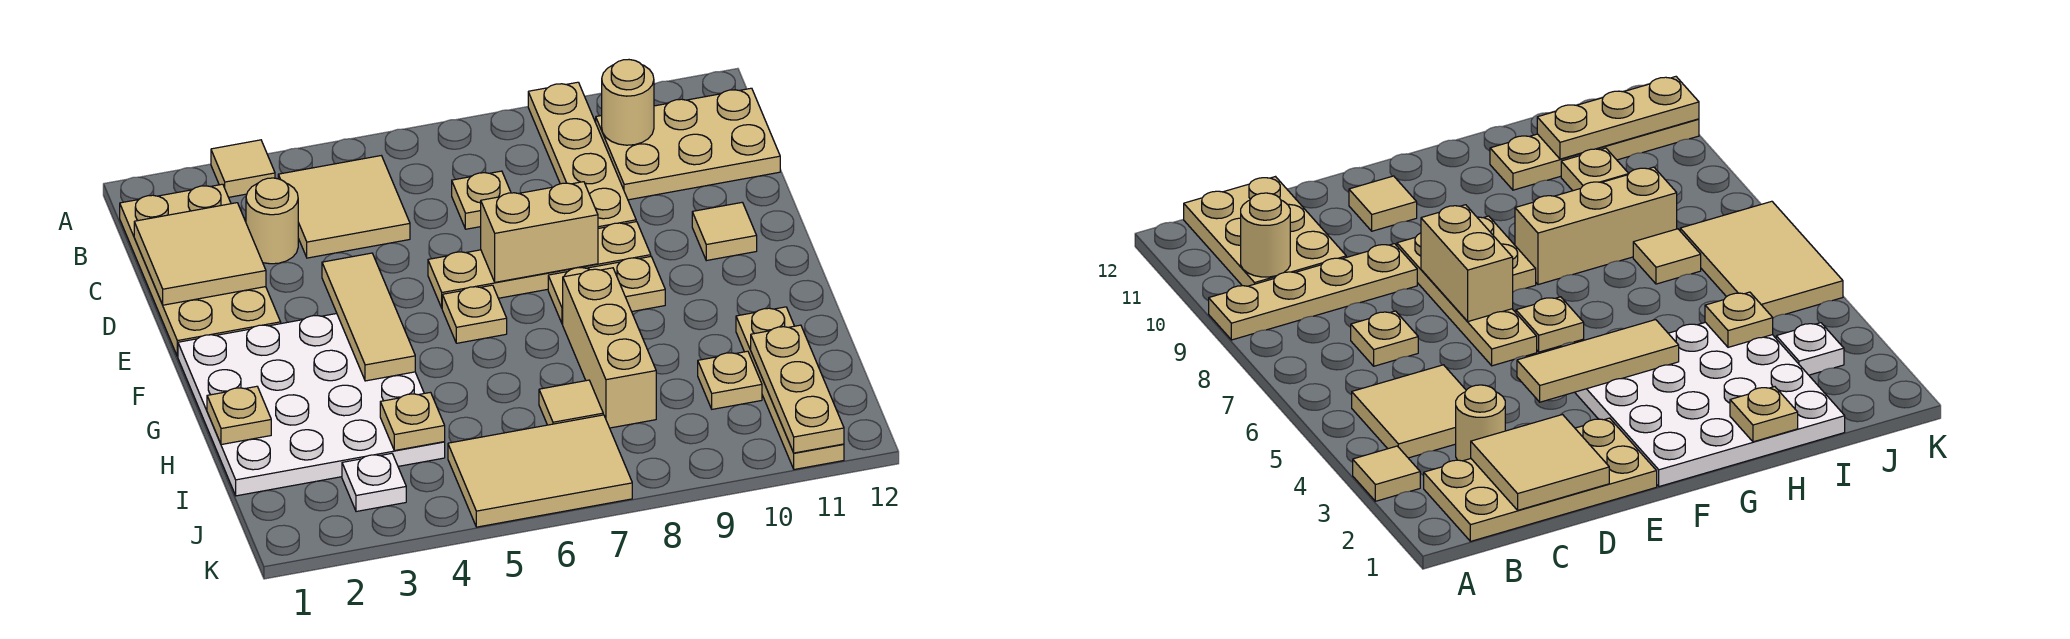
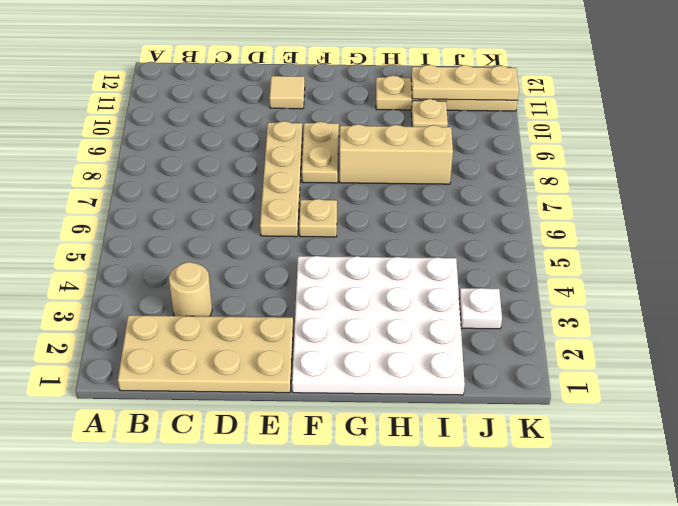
none -> tan 1x1 tile [211,140,275,197]
none -> tan 1x4 plate [528,82,636,228]
none -> tan 2x2 tile [278,156,410,258]

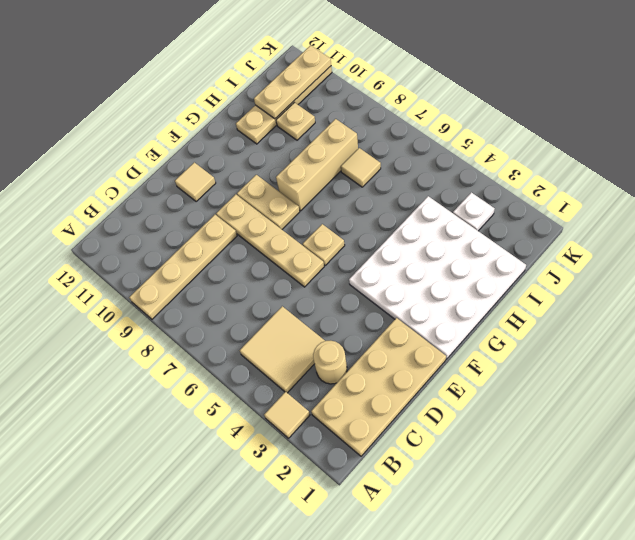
none -> tan 2x3 plate [596,88,780,200]
none -> tan 1x1 plate [452,171,511,229]
none -> tan 2x3 tile [448,415,632,527]

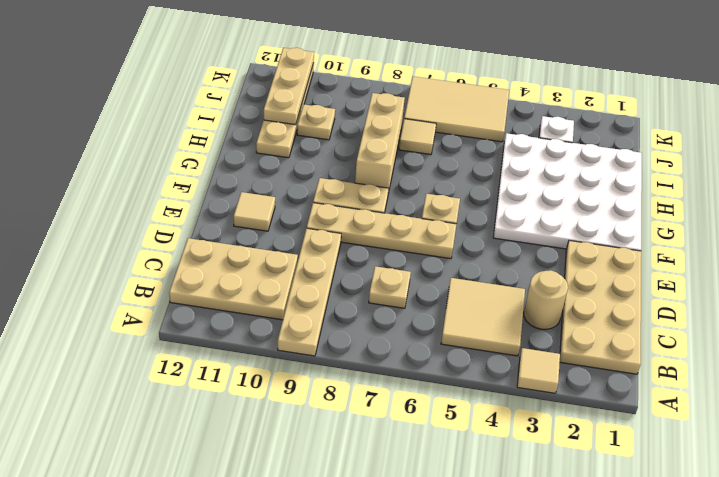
none -> tan 1x1 round brick [602,60,654,145]
none -> tan 2x2 tile [134,203,266,305]
none -> tan 1x3 tile [322,253,415,381]

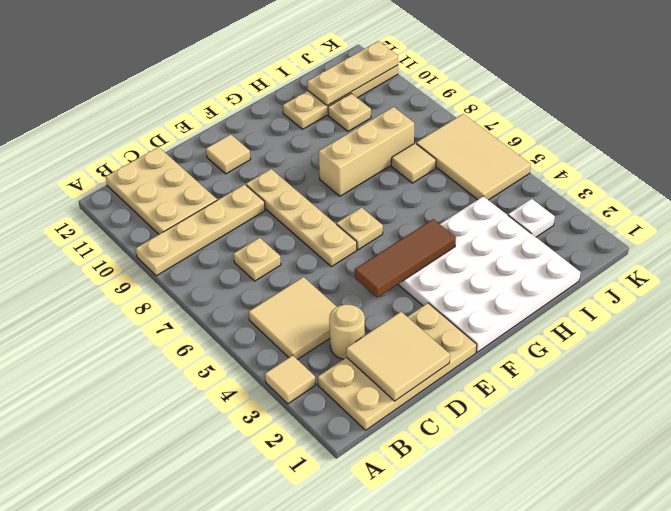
brown 1x3 tile [355,219,456,297] -> tan 1x3 tile [322,253,415,381]
none -> tan 1x2 plate [548,257,665,324]
none -> tan 1x1 round brick [602,60,654,145]
none -> tan 1x2 brick [481,182,598,282]

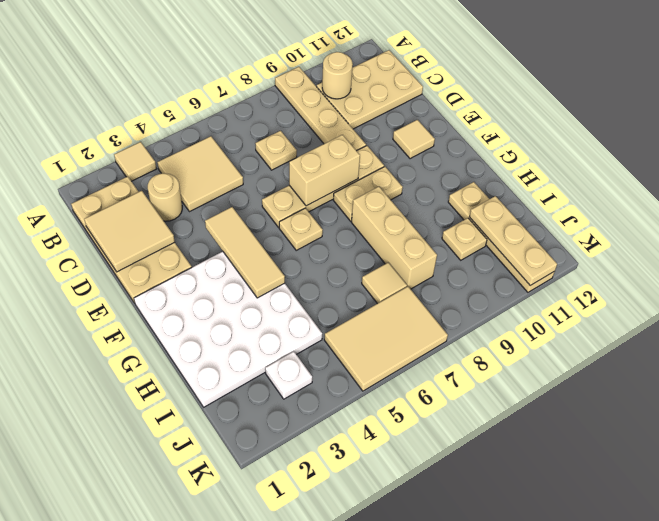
none -> tan 1x1 plate [207,386,271,445]
none -> tan 1x1 plate [380,392,445,451]

